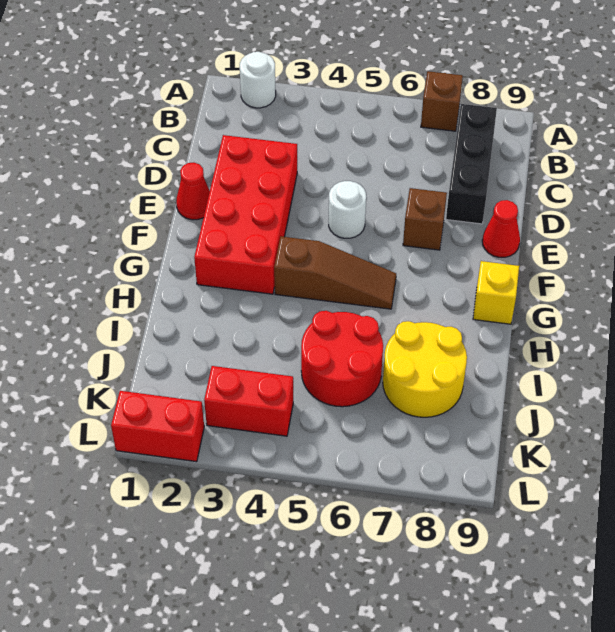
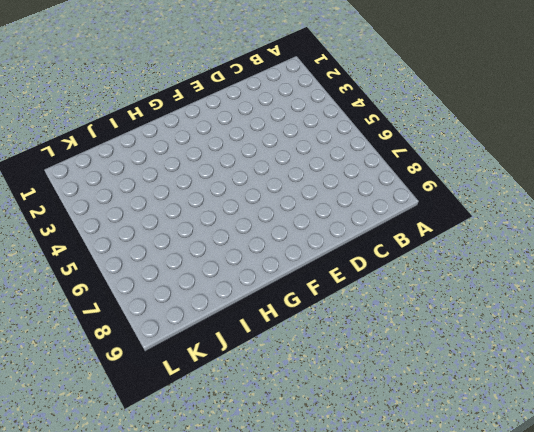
none -> white 1x1 round brick [240,52,276,108]
none -> brown 1x1 brick [421,71,463,131]
none -> black 1x3 brick [446,104,497,224]

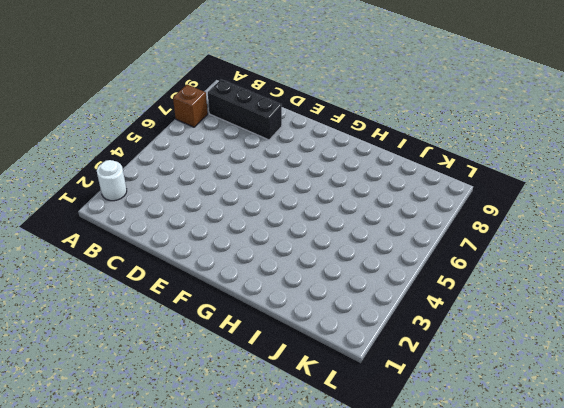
none -> red 2x4 brick [194,135,297,294]
none -> red 1x1 cone [176,163,210,220]
none -> white 1x1 round brick [329,181,366,238]

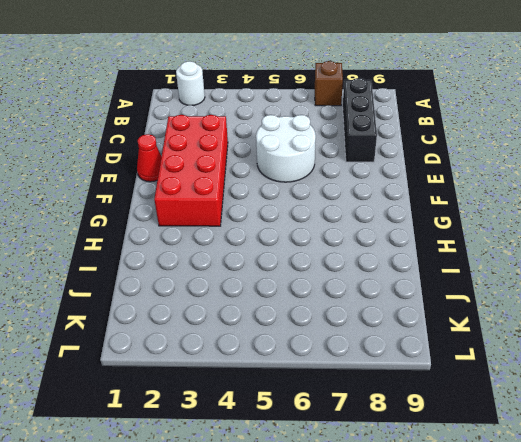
white 2x2 round brick [256,115,316,182] -> white 1x1 round brick [329,181,366,238]
none -> brown 1x1 brick [403,188,447,250]
none -> red 1x1 cone [482,200,520,257]
none -> brown 1x3 slope [274,236,396,309]

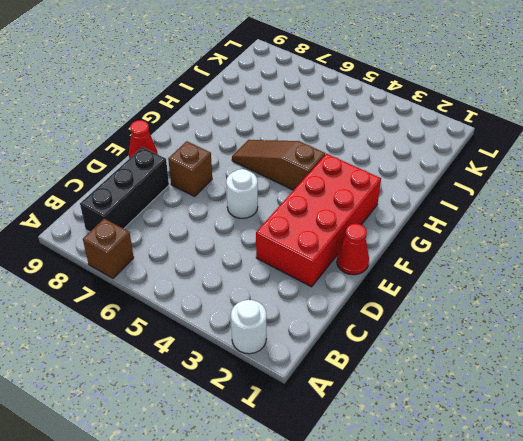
none -> yellow 1x1 brick [473,261,519,324]
none -> red 2x2 round brick [301,311,383,407]
none -> yellow 2x2 round brick [383,321,467,417]

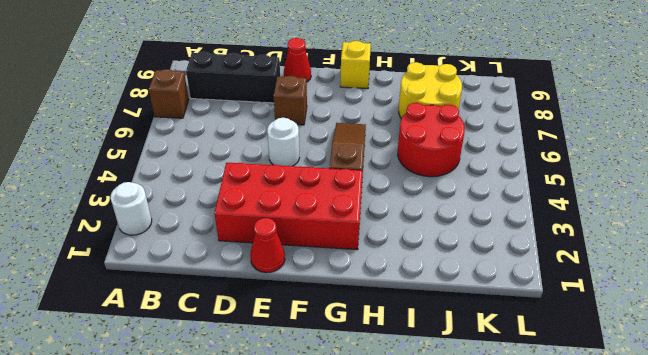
none -> red 1x2 brick [204,366,293,436]
none -> red 1x2 brick [111,391,204,462]

